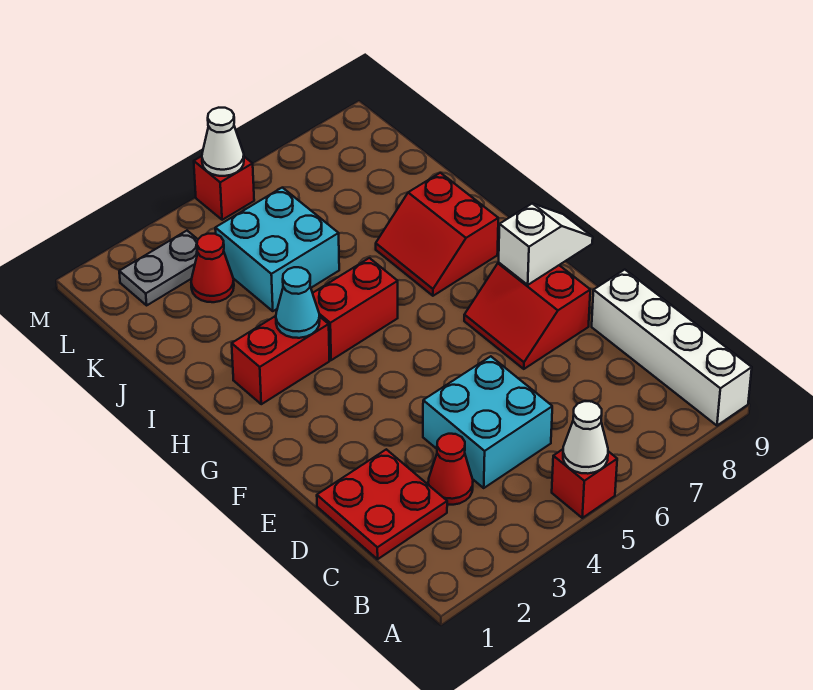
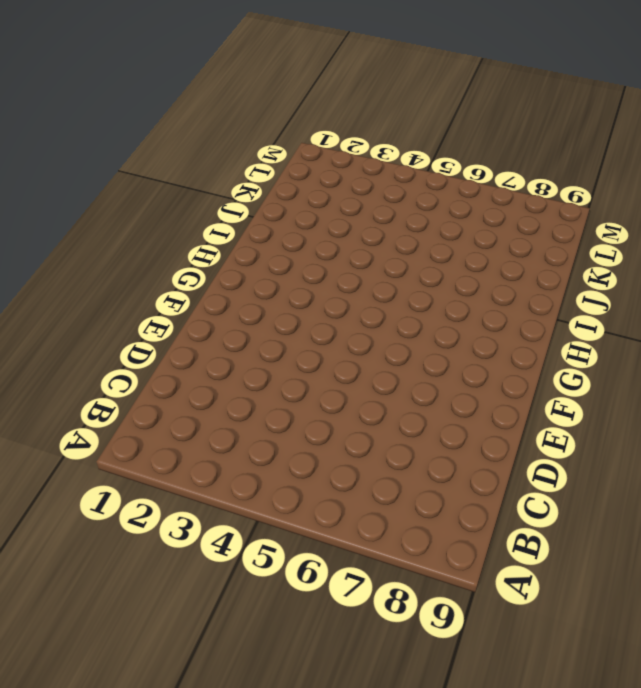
none -> red 1x1 brick [552,449,617,518]
none -> white 1x4 brick [592,270,752,426]
none -> red 2x2 plate [317,449,447,559]

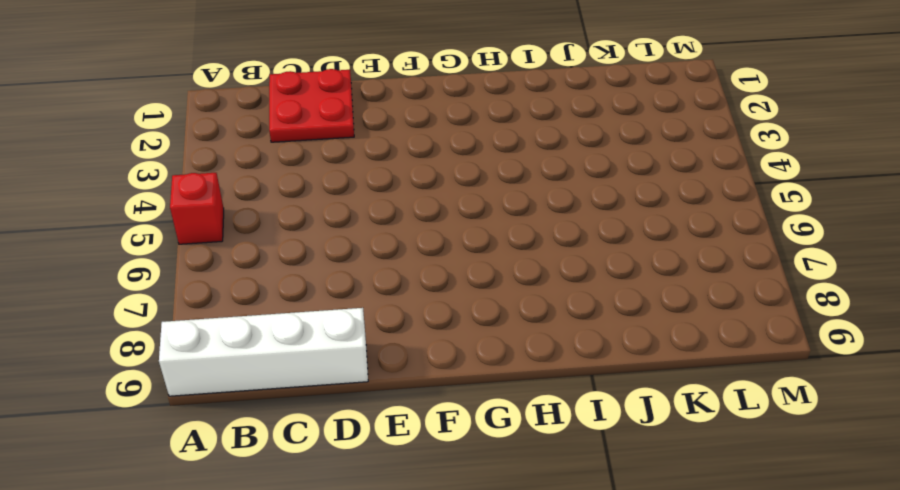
none -> red 1x1 cone [428,434,473,505]
none -> cyan 2x2 brick [423,356,552,488]
none -> red 2x2 slope [464,262,590,369]

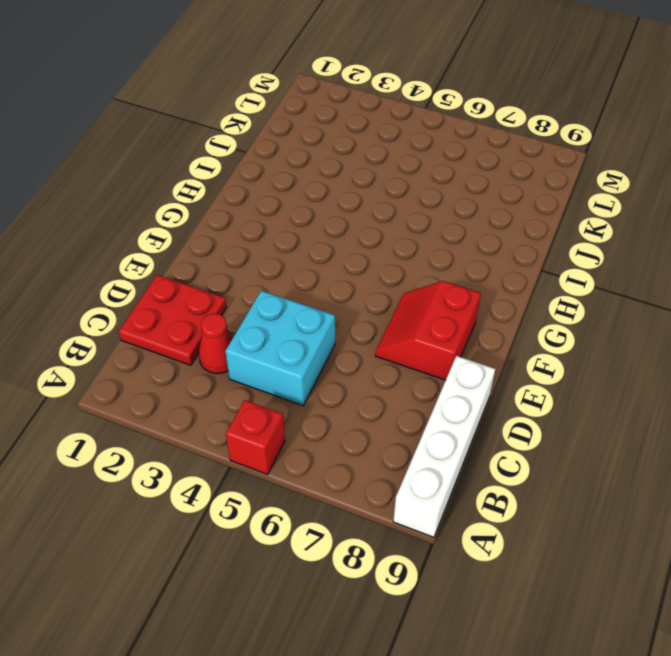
none -> red 1x2 brick [232,316,329,404]
none -> red 1x2 brick [313,258,398,360]
none -> red 2x2 slope [376,173,498,296]

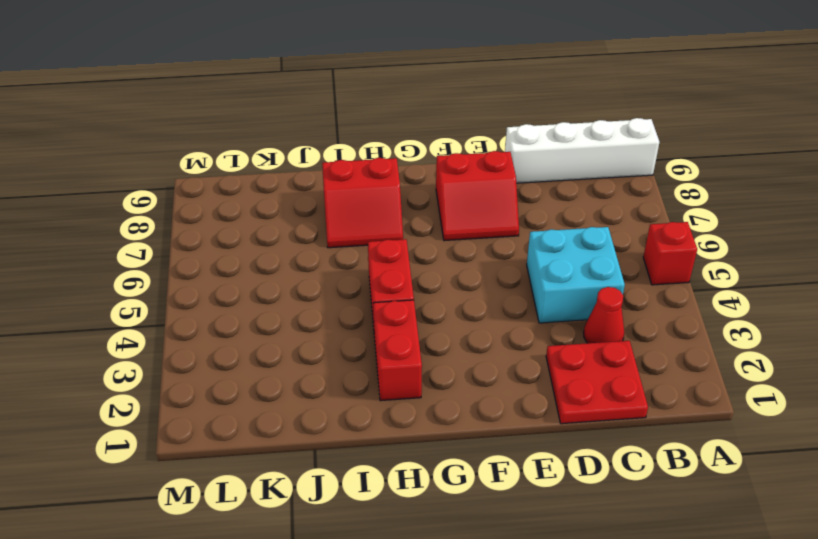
none -> cyan 2x2 brick [215,188,339,311]
none -> red 1x1 cone [191,234,234,302]
none -> grey 1x2 plate [119,231,198,305]

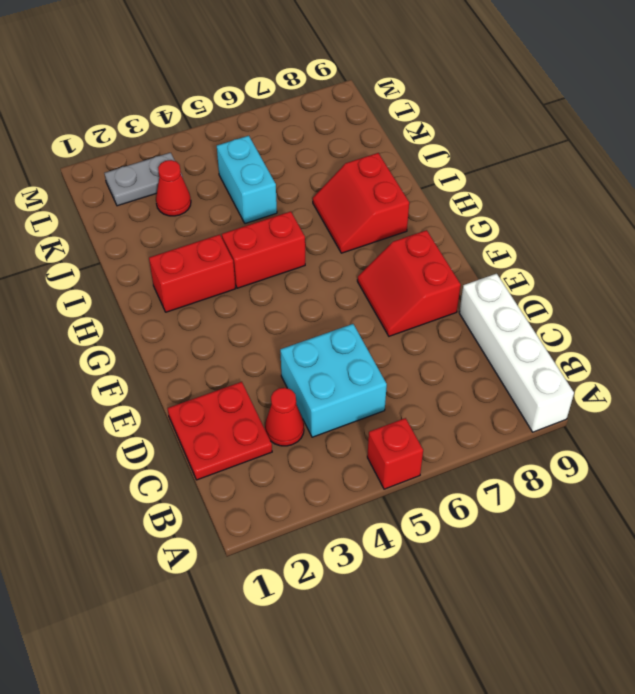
cyan 1x2 brick [217,136,277,224] -> cyan 2x2 brick [215,188,339,311]
none -> red 1x1 brick [194,156,254,220]
none -> white 1x1 cone [563,401,608,474]
none -> white 1x2 slope [499,203,593,285]

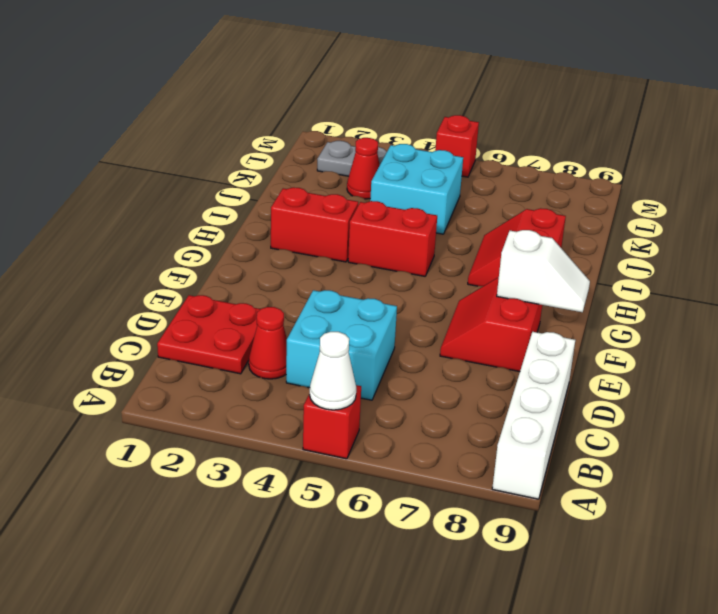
none -> cyan 1x1 cone [276,267,320,338]
none -> white 1x1 cone [202,108,244,176]

